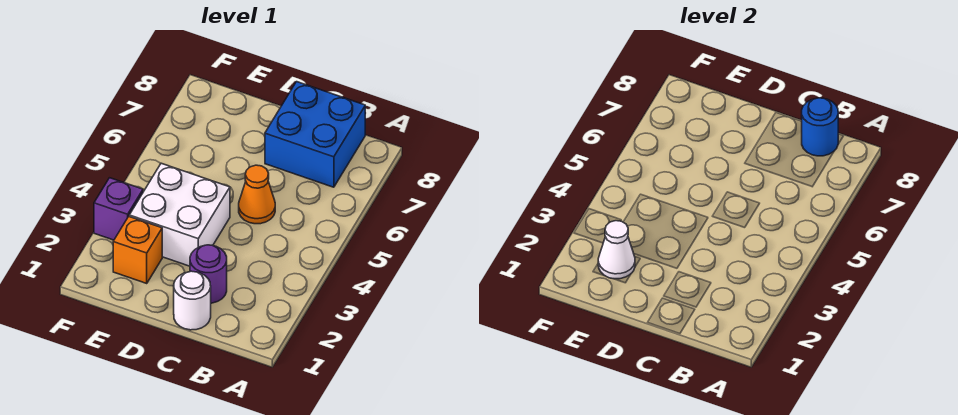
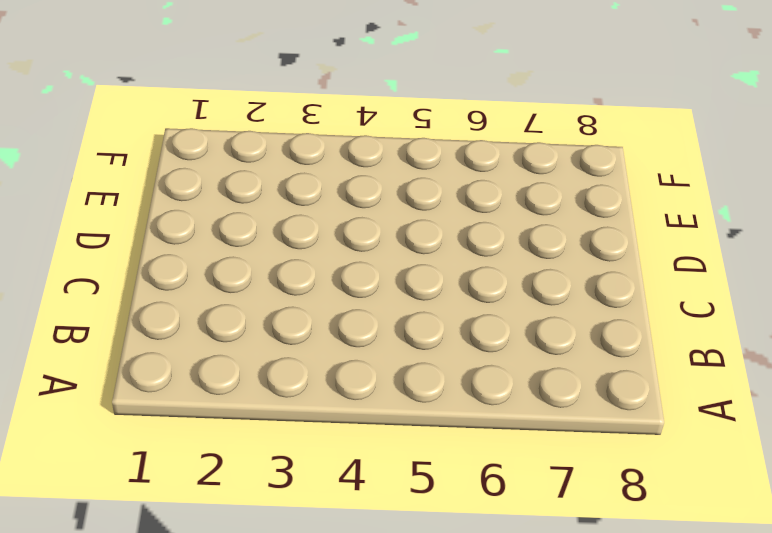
none -> blue 2x2 brick [265,82,365,187]
none -> white 1x1 round brick [174,271,211,330]

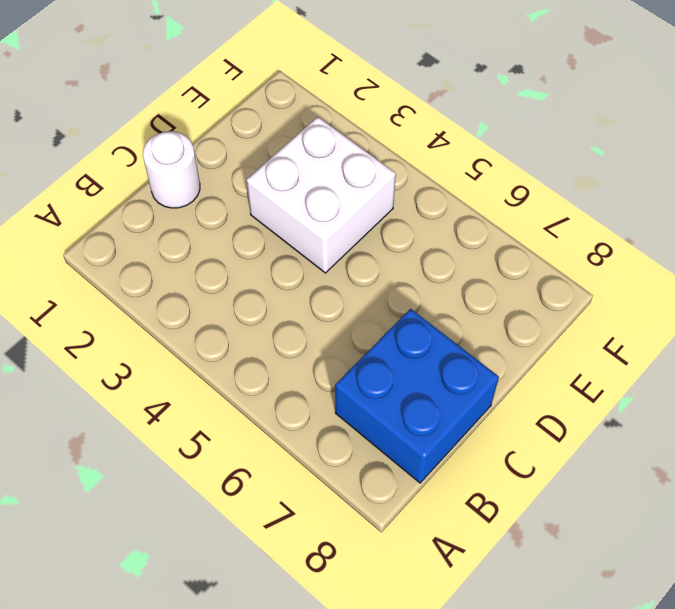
none -> purple 1x1 round brick [190,245,227,303]
none -> orange 1x1 cone [239,165,275,224]

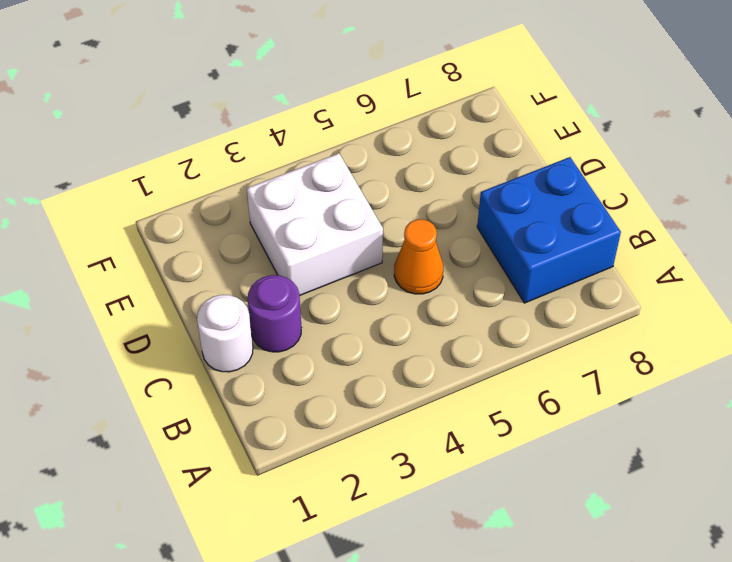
none -> orange 1x1 brick [113,217,162,283]
none -> purple 1x1 brick [94,178,143,240]

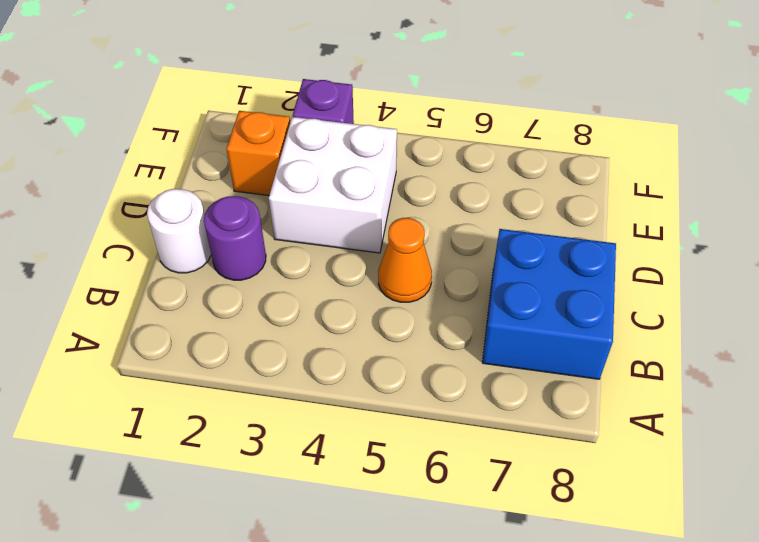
none -> blue 1x1 round brick [802,98,838,156]
none -> white 1x1 cone [598,221,635,279]

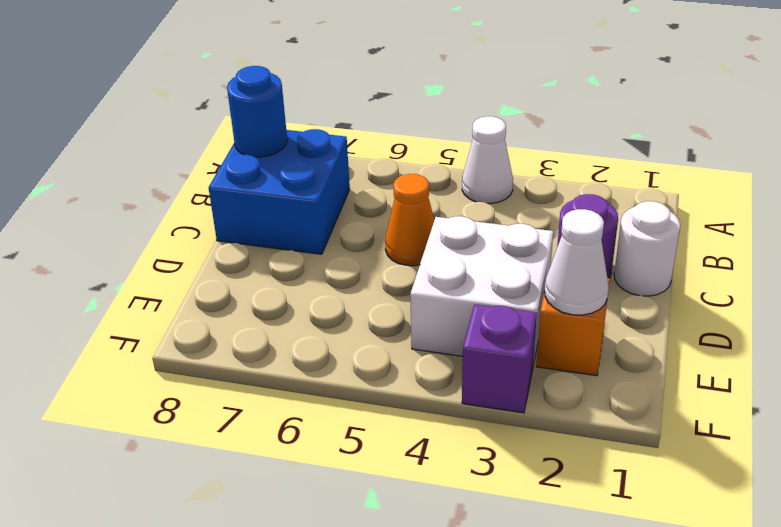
white 1x1 cone [462,116,513,204] -> none

